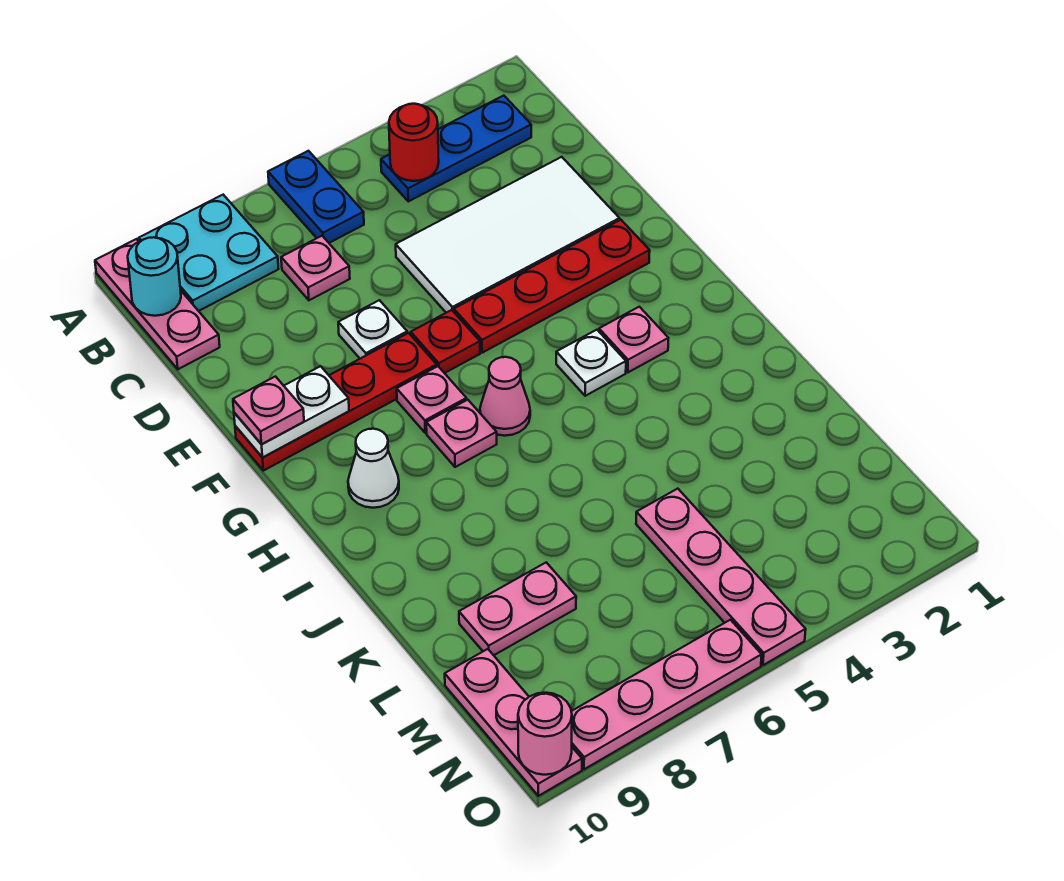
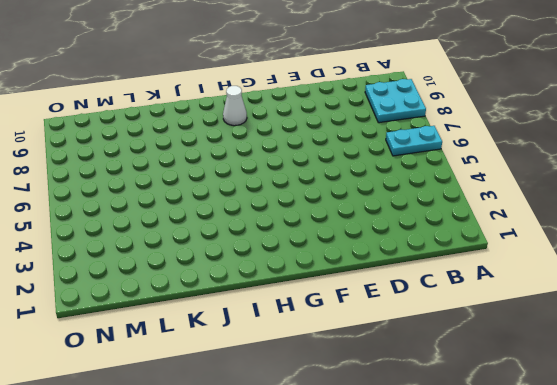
cyan 1x2 plate [386,126,442,156] -> blue 1x2 plate [268,151,364,243]
none -> pink 1x3 plate [95,239,220,369]
none -> blue 1x3 plate [381,96,531,201]
none -> pink 1x1 plate [281,236,350,300]

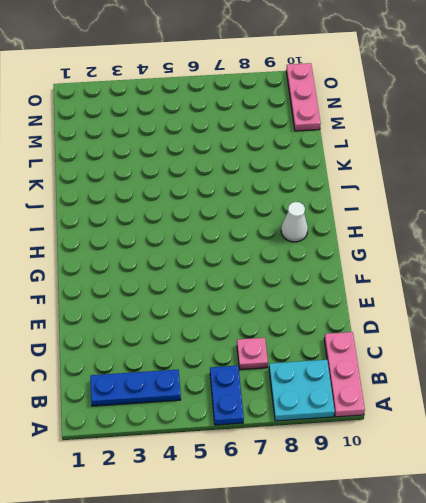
none -> white 2x4 tile [396,157,620,313]
none -> white 1x1 plate [338,300,407,359]
none -> red 1x4 plate [454,220,650,353]

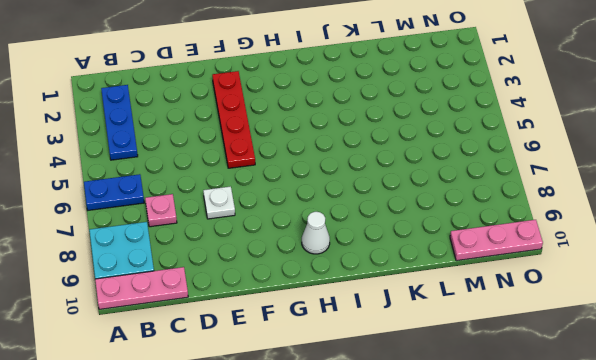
none -> white 2x4 tile [396,157,620,313]
none -> red 1x1 plate [411,310,480,373]
none -> red 1x4 plate [235,333,437,471]

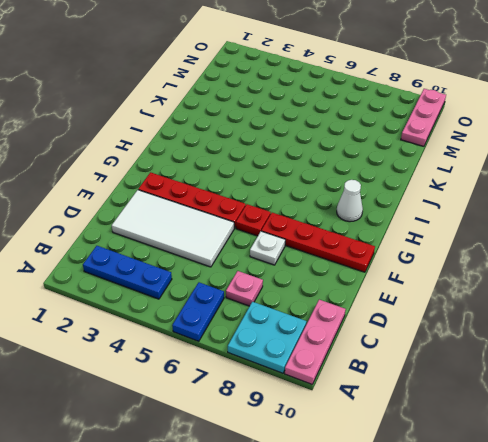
none -> pink 1x1 plate [397,366,467,433]
none -> pink 1x1 plate [599,307,668,372]
none -> white 1x1 plate [556,330,626,396]

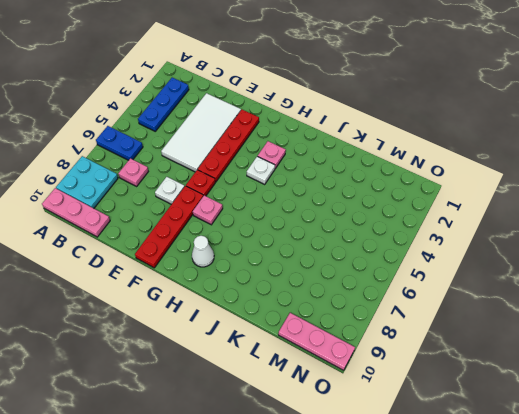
none -> pink 1x1 cone [480,357,530,436]
none -> pink 1x1 plate [426,400,497,467]
none -> pink 1x4 plate [636,489,806,665]

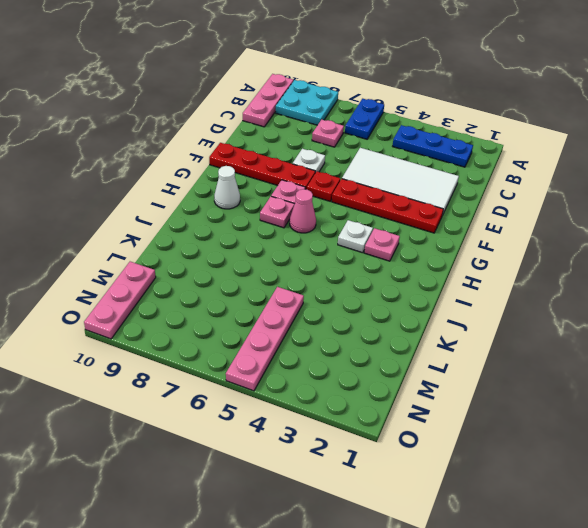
none -> pink 1x2 plate [459,562,576,655]
none -> pink 1x4 plate [571,620,762,769]
none -> red 1x1 round brick [389,104,439,181]

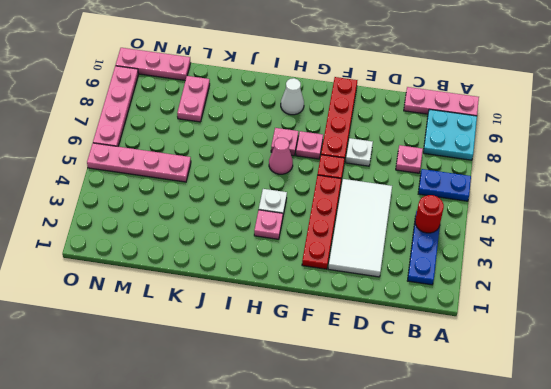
none -> cyan 1x1 round brick [128,237,181,316]
none -> white 1x2 plate [234,366,349,457]
none -> pink 1x1 round brick [518,693,572,775]

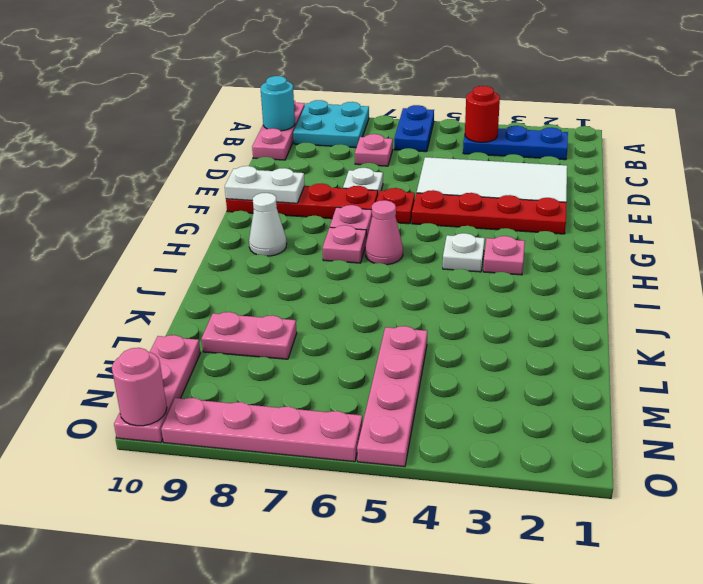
none -> pink 1x1 plate [233,376,304,444]

